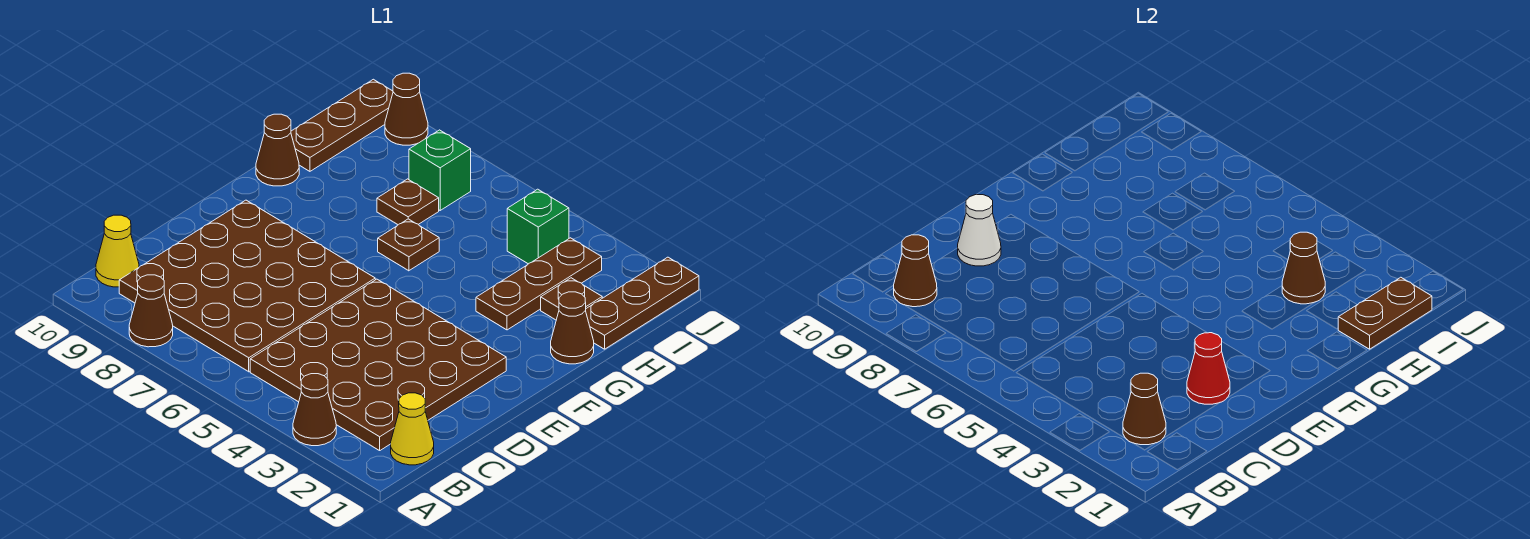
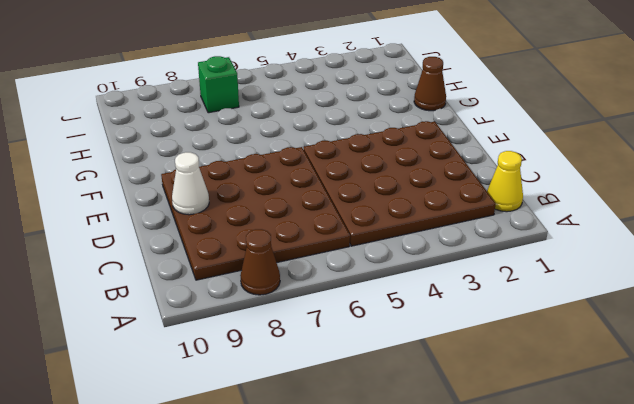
none -> brown 1x1 cone [293,374,336,446]
none -> yellow 1x1 cone [96,215,139,287]
none -> brown 1x3 plate [476,238,602,330]

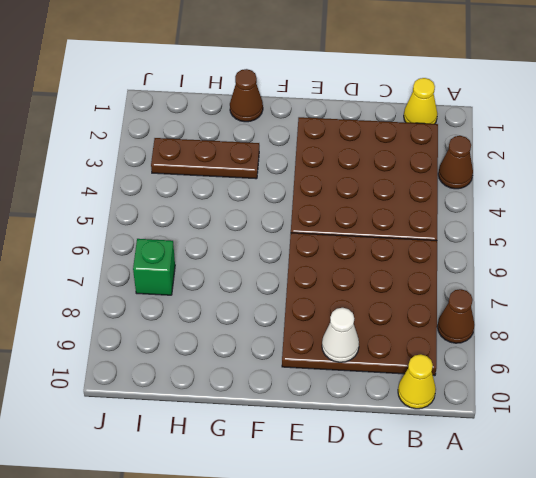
none -> brown 1x1 plate [378,219,439,271]
none -> brown 1x1 cone [256,114,299,186]
none -> brown 1x3 plate [585,257,699,349]

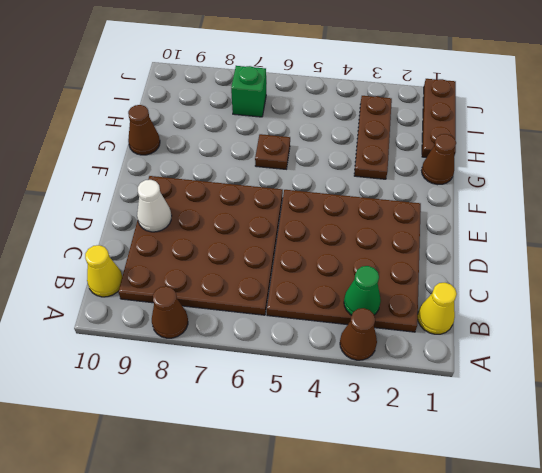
green 1x1 cone [344,266,381,315] -> none
none -> brown 1x1 plate [541,278,602,320]
none -> brown 1x1 plate [377,179,439,225]
none -> brown 1x3 plate [291,79,393,171]

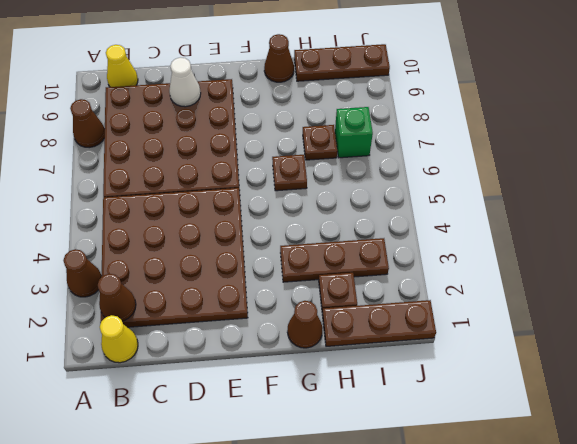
none -> green 1x1 brick [507,189,569,264]
none -> brown 1x1 cone [385,73,428,145]
none -> brown 1x1 cone [894,235,937,307]

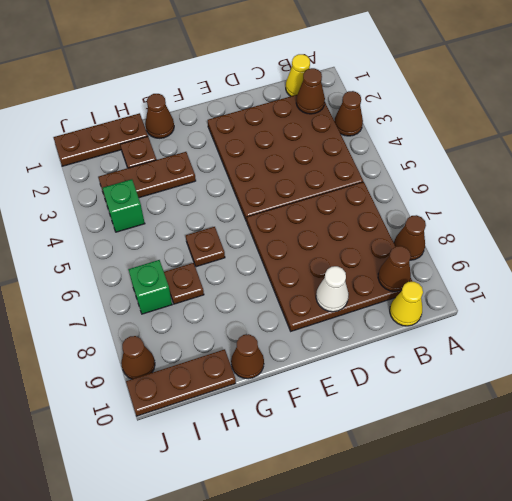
none -> red 1x1 cone [1187,333,1230,404]
none -> brown 1x2 plate [1338,277,1432,349]
none -> brown 1x1 cone [1282,232,1325,304]

